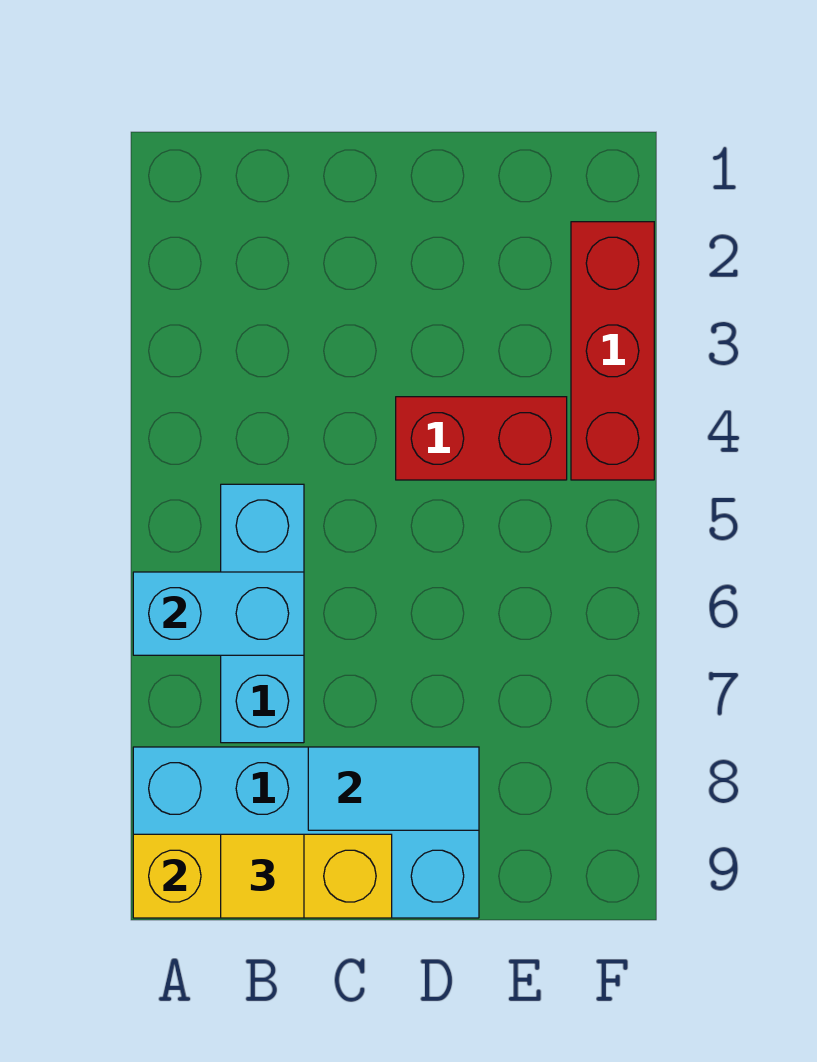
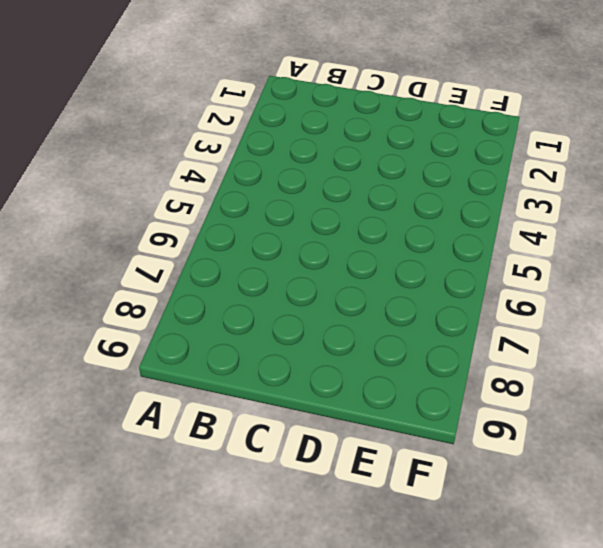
none -> cyan 2x4 brick [133,747,479,918]
none -> cyan 1x3 brick [221,484,304,743]

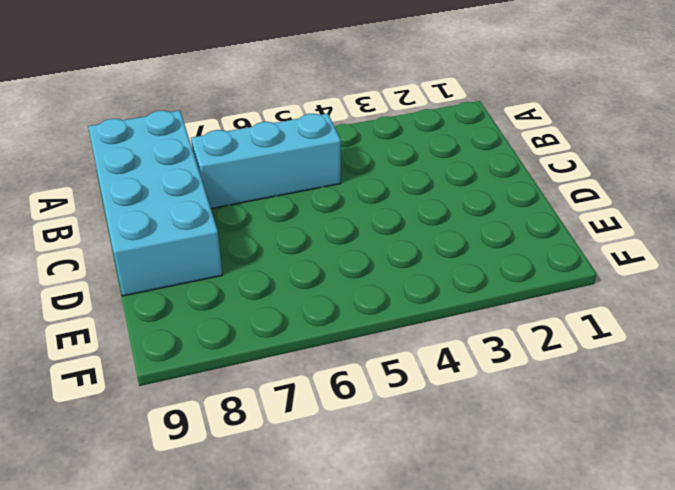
none -> red 1x2 brick [396,397,567,480]
none -> red 1x3 brick [571,222,654,480]

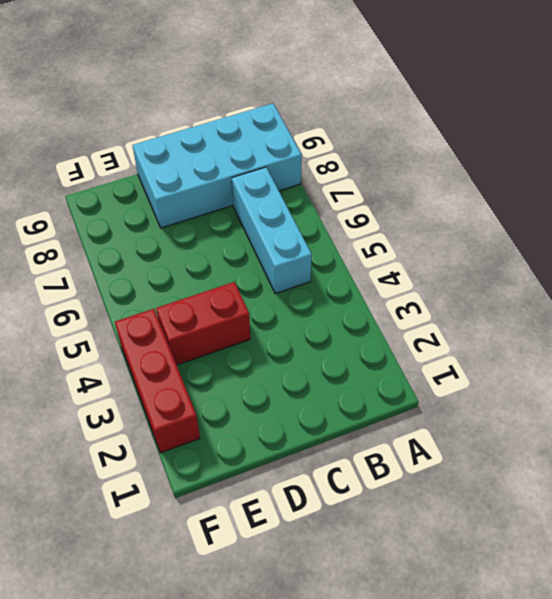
none -> cyan 1x2 brick [133,572,304,655]
none -> yellow 1x3 brick [133,834,392,918]

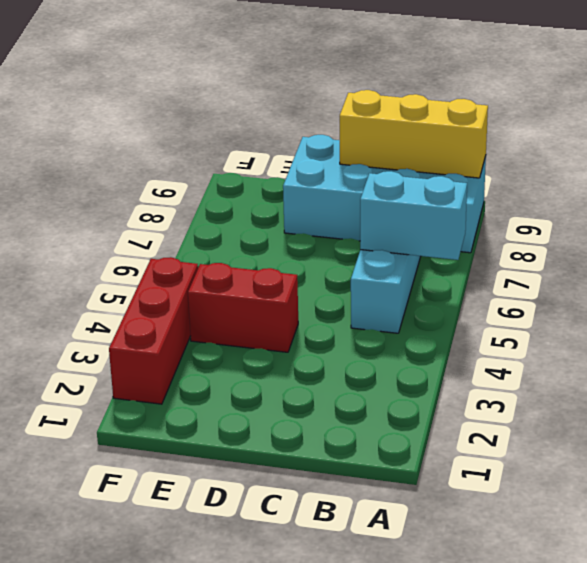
none -> cyan 1x2 tile [308,747,479,830]
none -> yellow 1x1 tile [221,834,304,918]

